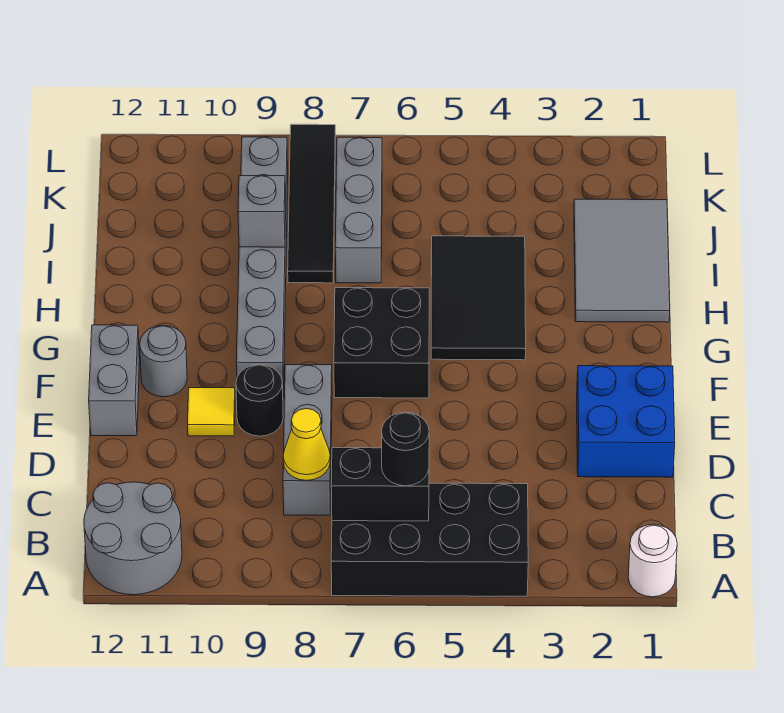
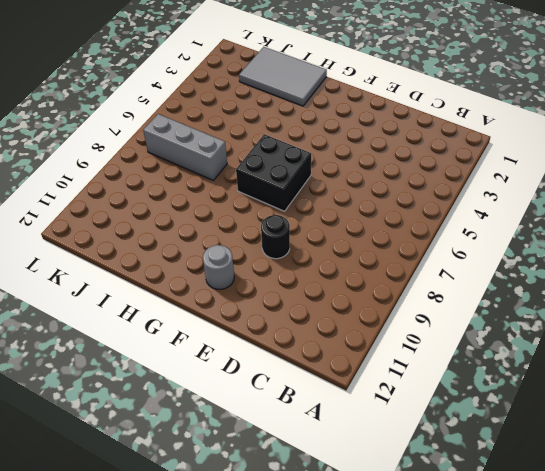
none -> white 1x1 round brick [628,524,677,597]
none -> black 2x4 brick [331,483,528,596]
none -> grey 2x2 round brick [84,482,182,595]

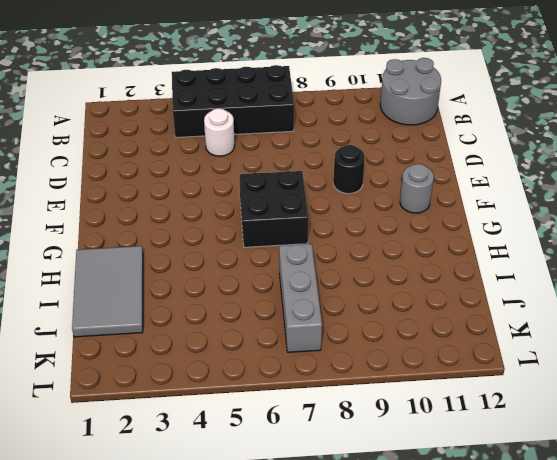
white 1x1 round brick [204,108,235,156] -> white 1x1 round brick moved to [628,524,677,597]
none -> grey 1x3 brick [283,365,332,515]
none -> blue 2x2 brick [577,366,675,477]
none -> yellow 1x1 tile [188,388,235,436]

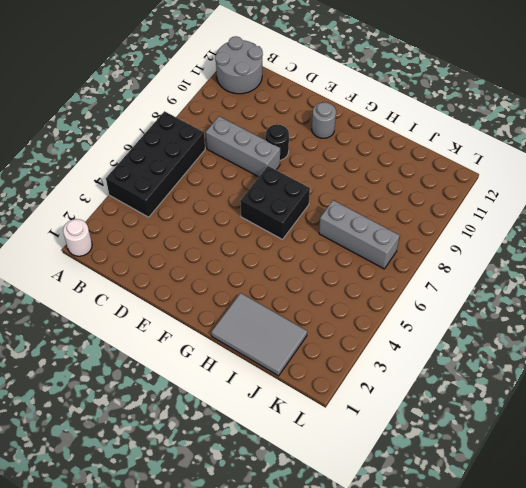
none -> blue 2x2 brick [577,366,675,477]
none -> yellow 1x1 tile [188,388,235,436]
none -> grey 1x2 brick [89,325,140,436]

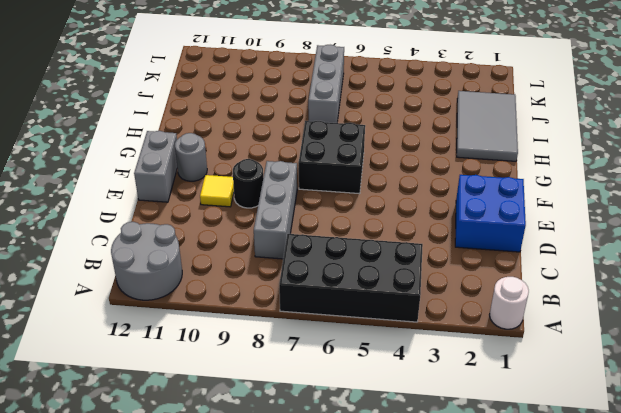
none -> grey 1x6 brick [236,137,288,397]
none -> black 2x3 tile [431,236,526,360]
none -> black 1x4 tile [288,124,335,283]

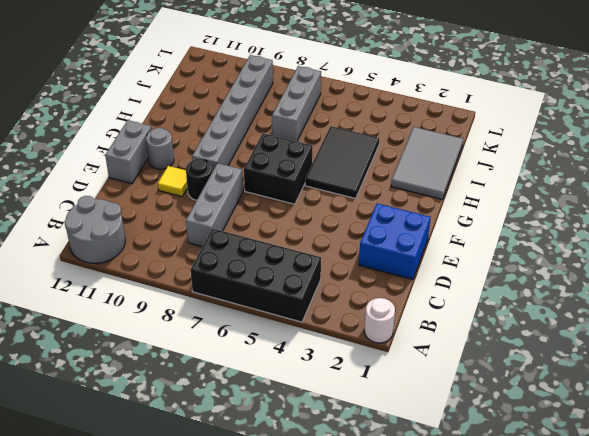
none -> black 1x4 tile [288,124,335,283]
none -> black 1x2 brick [331,448,429,521]
none -> yellow 1x1 cone [283,408,330,480]

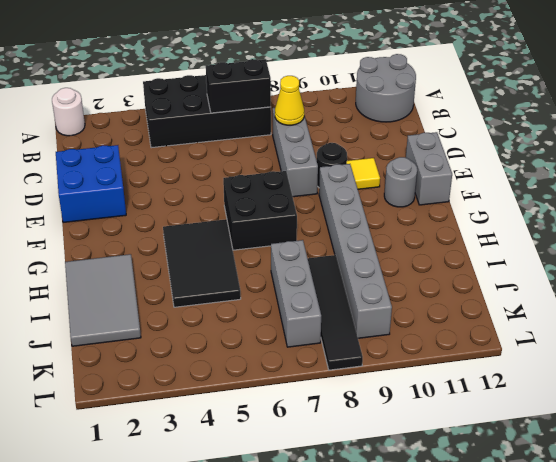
none -> grey 1x1 brick [238,176,286,247]
none -> black 1x1 round brick [382,412,429,486]

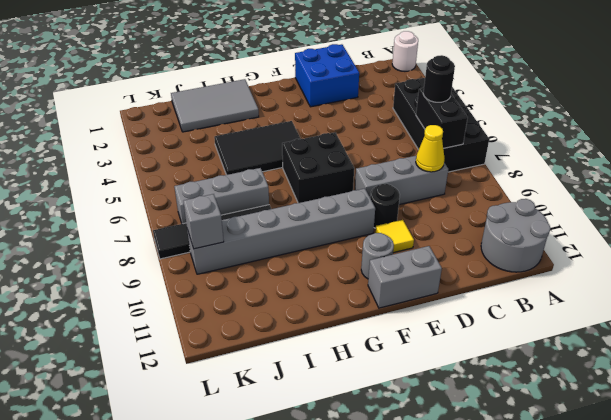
grey 1x1 brick [183,194,224,249] -> grey 1x1 brick moved to [238,176,286,247]

